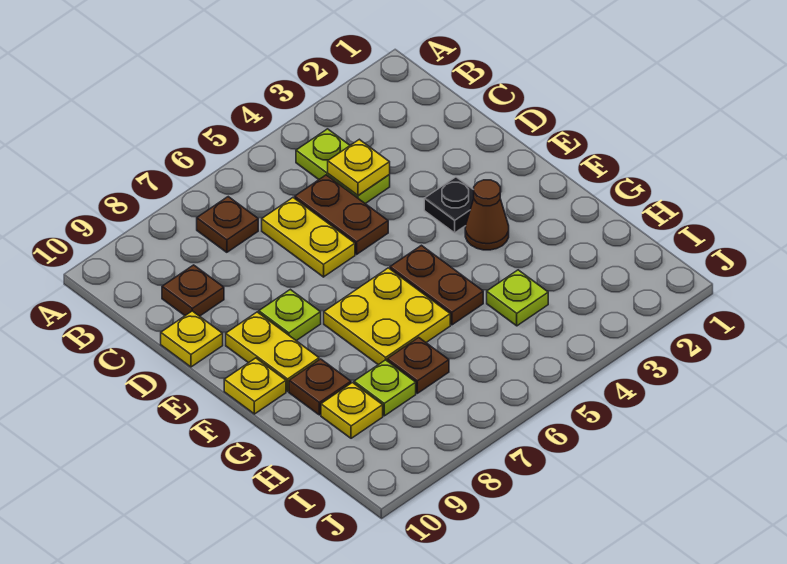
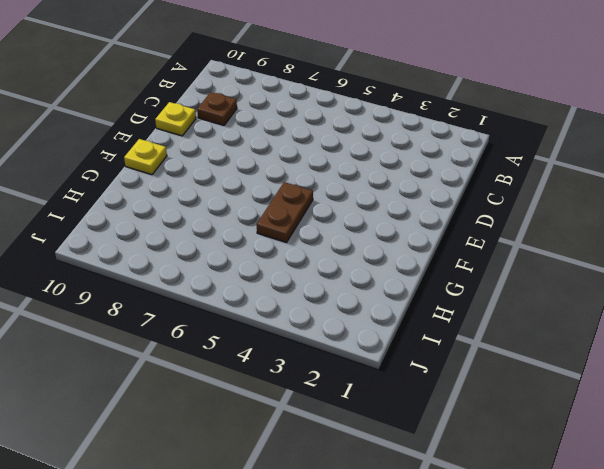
none -> lime 1x2 plate [296,129,390,204]
none -> brown 1x1 plate [197,197,258,252]
none -> brown 1x2 plate [295,175,388,254]

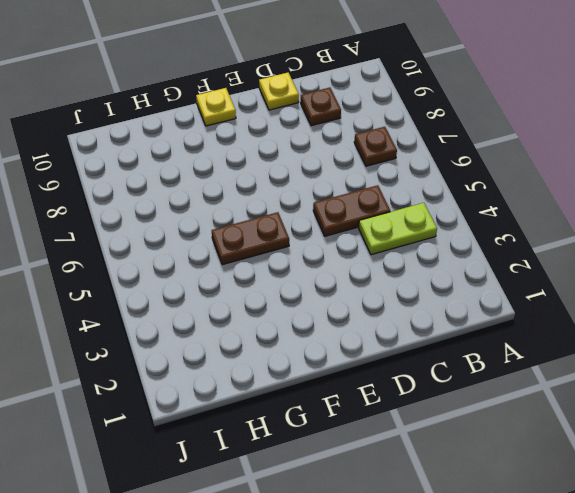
none -> yellow 1x2 plate [262,198,355,277]
none -> black 1x1 plate [424,177,474,233]
none -> lime 1x1 plate [259,289,321,341]

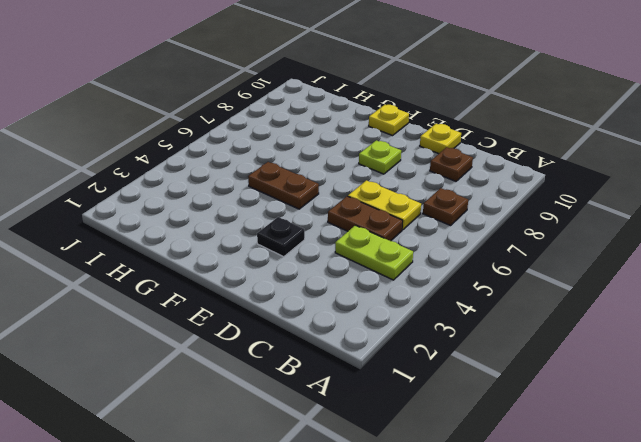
none -> yellow 1x2 plate [226,312,319,391]
none -> brown 1x1 cone [465,180,509,250]
none -> yellow 2x2 plate [324,268,450,365]

